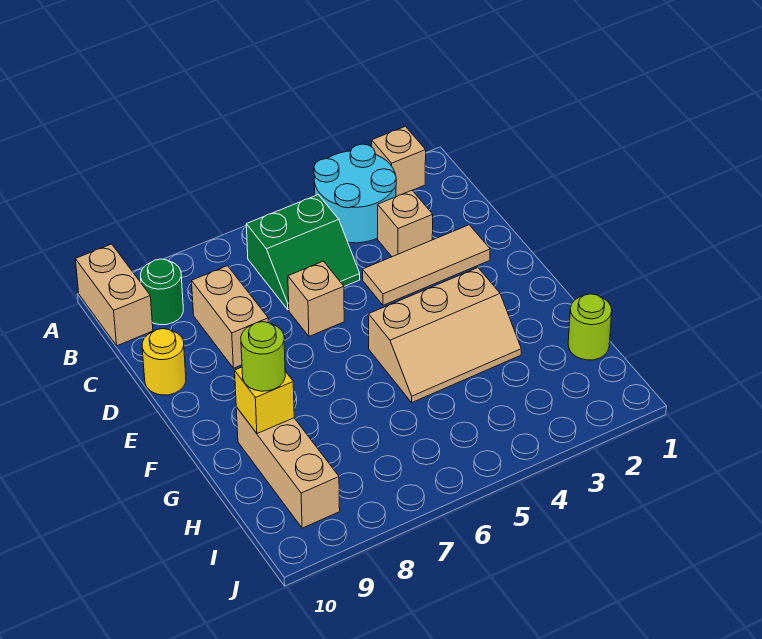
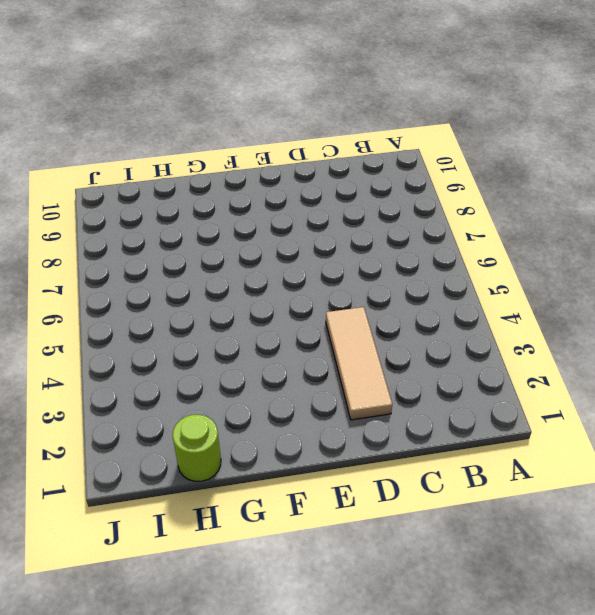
none -> tan 1x1 brick [372,126,426,197]
none -> cyan 2x2 round brick [314,144,396,243]
none -> tan 1x2 brick [75,244,153,346]

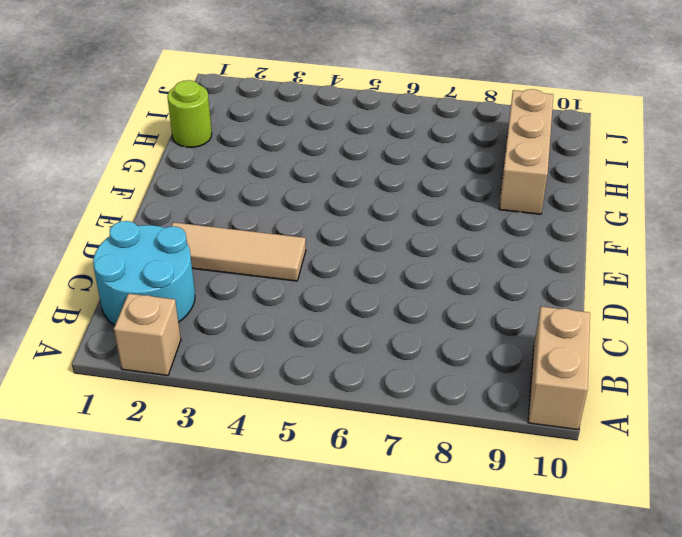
cyan 2x2 round brick [93,221,195,325] -> cyan 2x2 round brick moved to [314,144,396,243]
none -> green 2x2 slope [246,195,360,310]
none -> green 1x1 round brick [141,259,183,325]
none -> tan 1x1 brick [378,190,433,257]

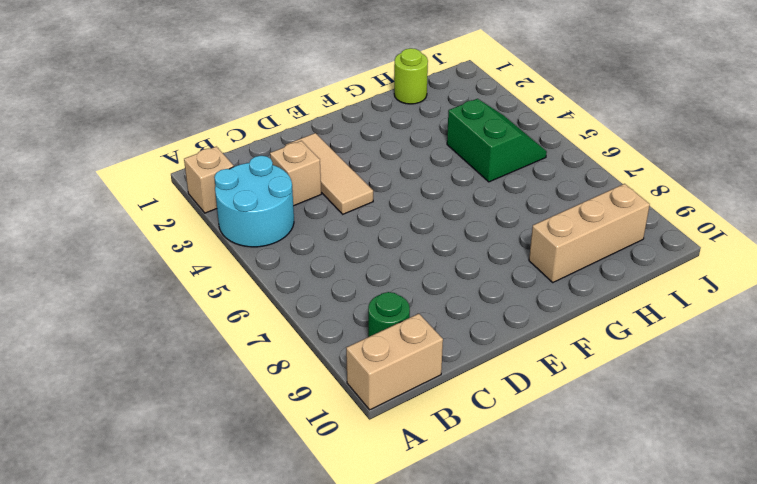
green 2x2 slope [447,99,547,182] -> green 2x2 slope moved to [246,195,360,310]
none -> tan 1x2 brick [192,266,268,368]
none -> tan 1x1 brick [288,261,344,336]
none -> yellow 1x1 round brick [142,329,186,395]

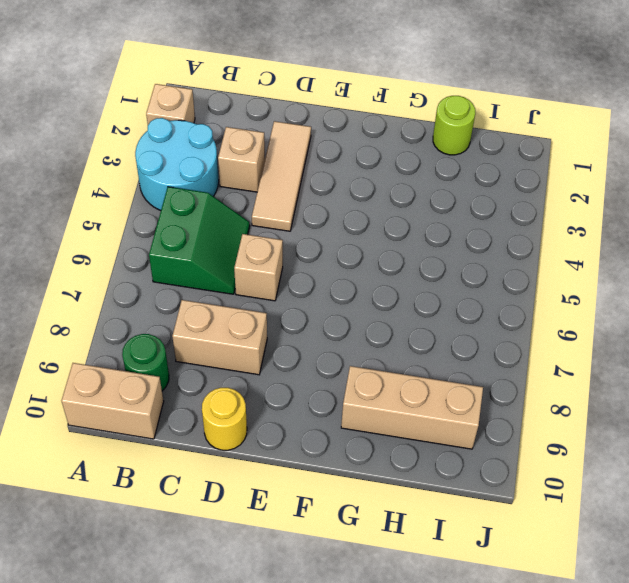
none -> tan 2x3 slope [368,268,521,402]
none -> yellow 1x1 brick [235,367,294,434]
none -> lime 1x1 round brick [241,322,285,391]

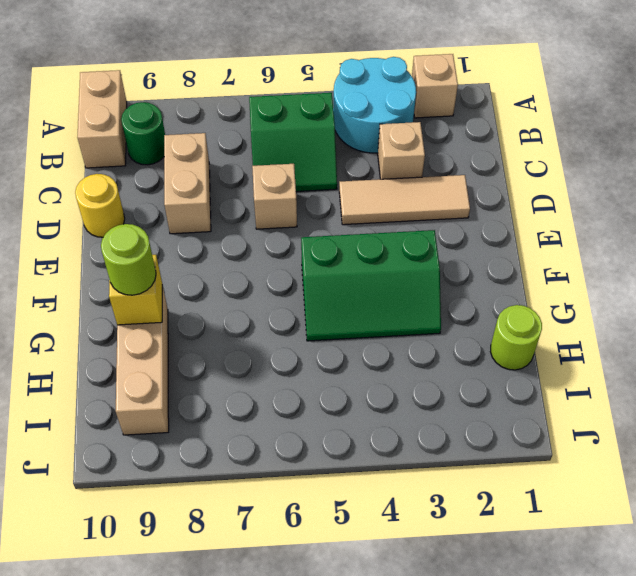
green 2x3 slope [301,230,441,341] -> tan 2x3 slope [368,268,521,402]

